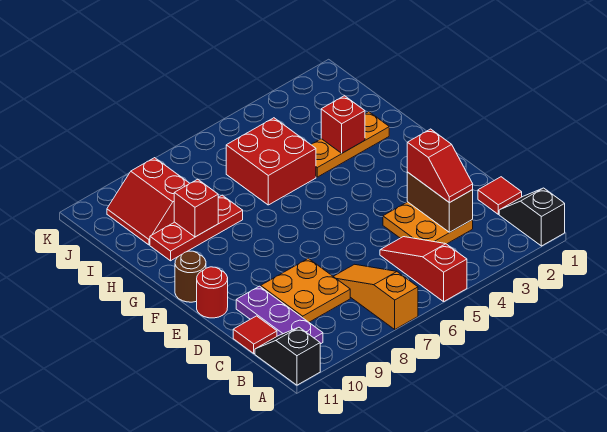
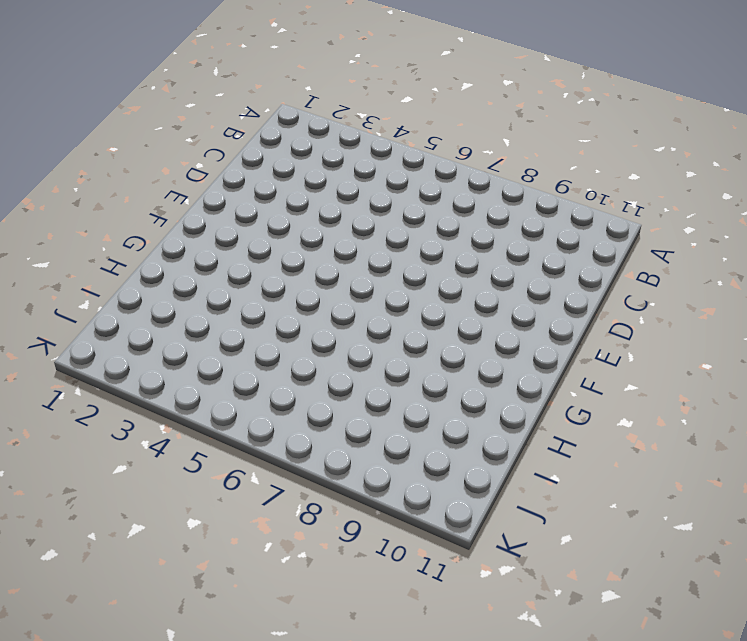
none -> black 1x2 slope [499,188,565,246]
none -> red 1x3 slope [380,237,467,302]
none -> orange 1x3 slope [333,264,418,329]

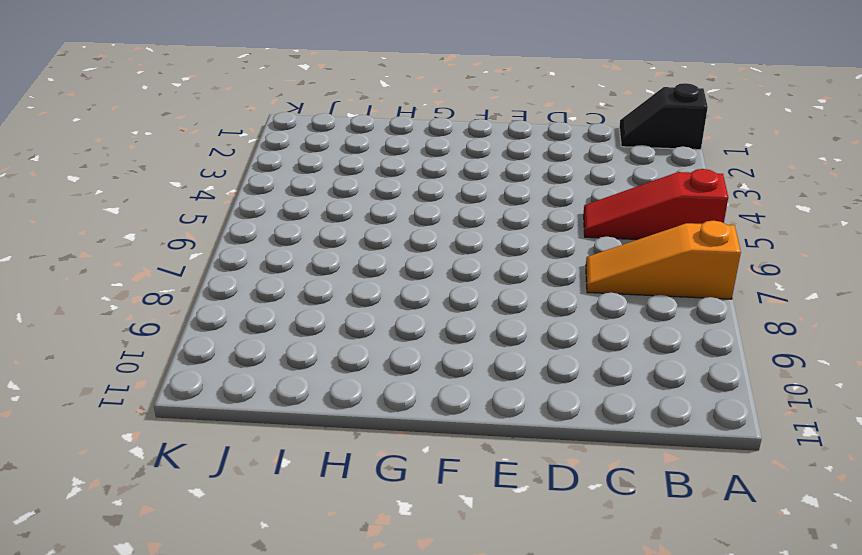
none -> black 1x2 slope [255,327,320,385]
none -> purple 1x3 plate [236,286,323,344]
none -> red 1x1 tile [478,177,522,214]

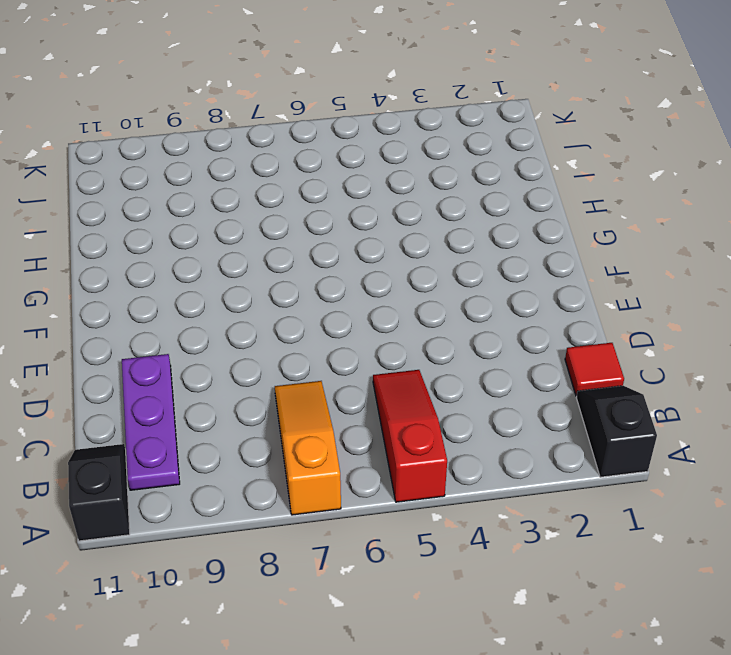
none -> orange 2x2 plate [383,202,473,244]
none -> orange 2x2 plate [261,258,350,322]
none -> red 1x1 tile [233,316,277,353]

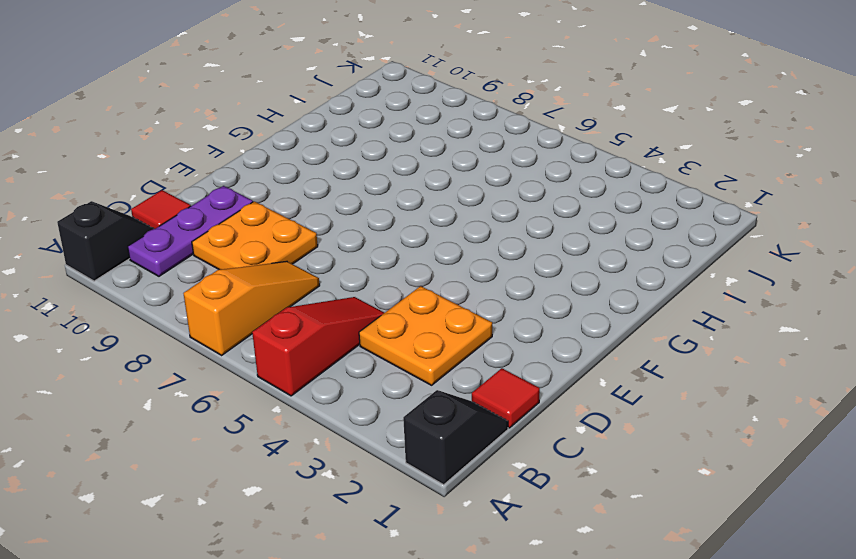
none -> red 1x1 round brick [197,267,228,318]
none -> brown 1x1 round brick [175,251,206,302]
none -> orange 1x3 plate [311,112,389,177]

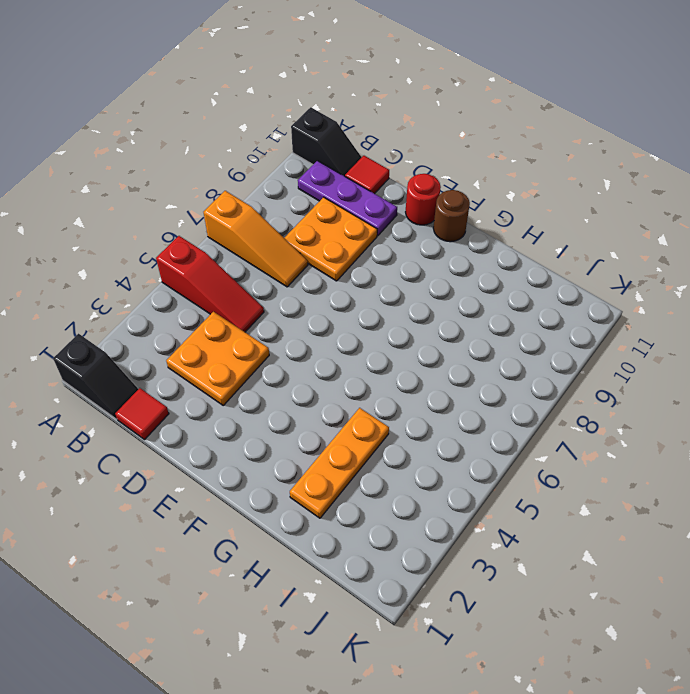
none -> red 2x2 brick [226,118,316,205]
none -> red 1x3 plate [150,195,243,261]
none -> red 2x2 slope [107,158,190,245]

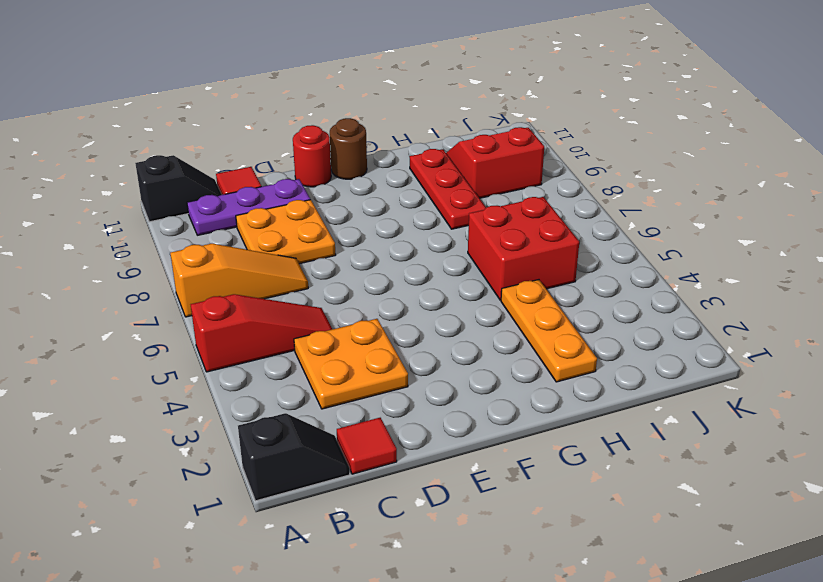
none -> brown 1x2 brick [407,172,473,232]
none -> red 1x1 brick [321,96,365,153]
none -> red 1x1 brick [174,179,218,237]

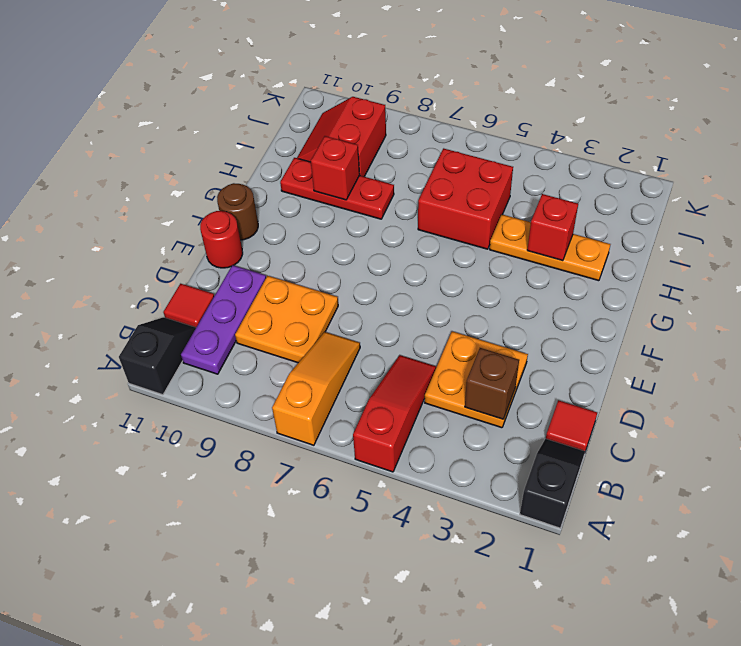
brown 1x1 brick [465,348,519,419] -> brown 1x2 brick [407,172,473,232]
none -> red 1x2 slope [407,129,473,203]

